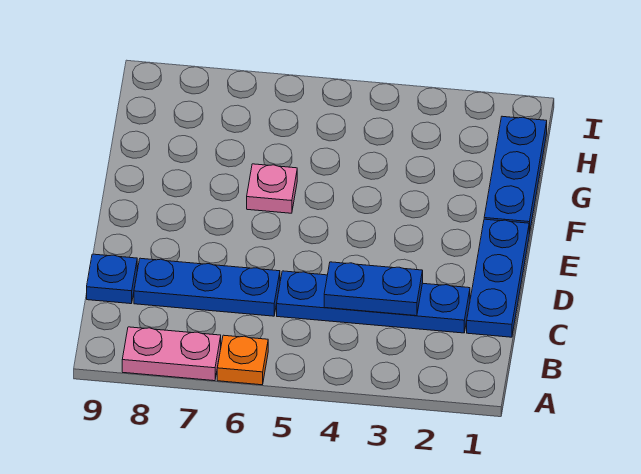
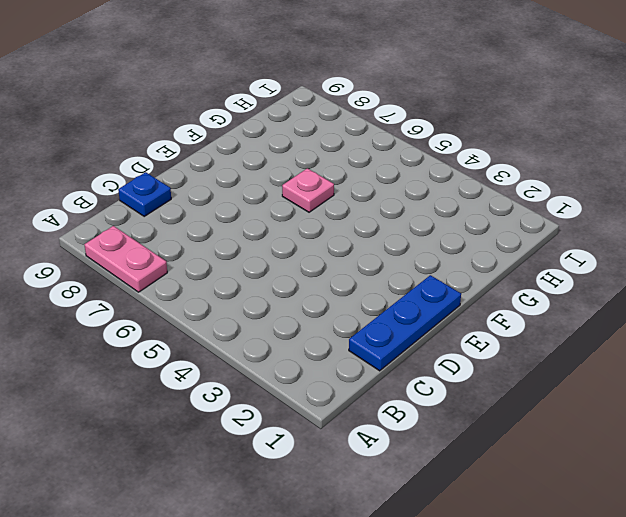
none -> orange 1x1 plate [217,335,268,385]
none -> blue 1x4 plate [277,271,470,333]

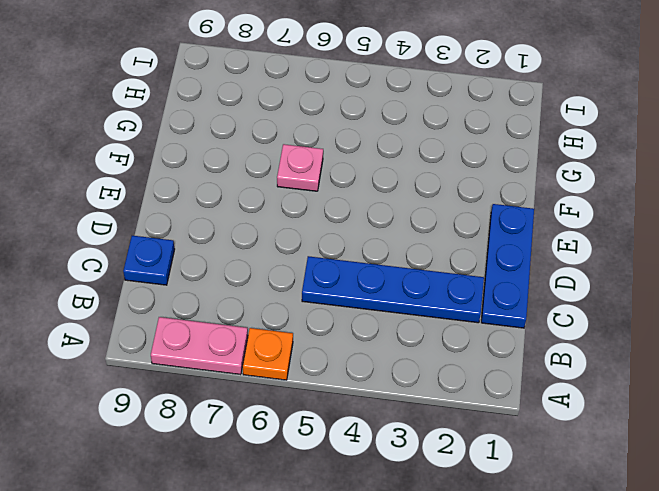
none -> blue 1x3 plate [134,258,280,316]
none -> blue 1x3 plate [484,116,547,234]

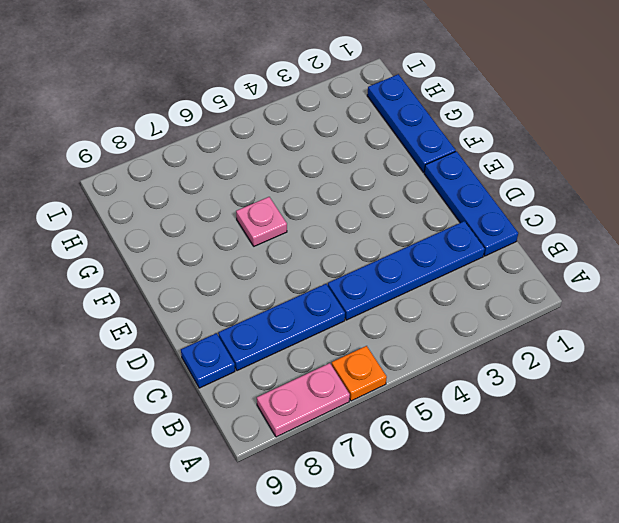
none -> blue 1x2 plate [324,262,423,316]

